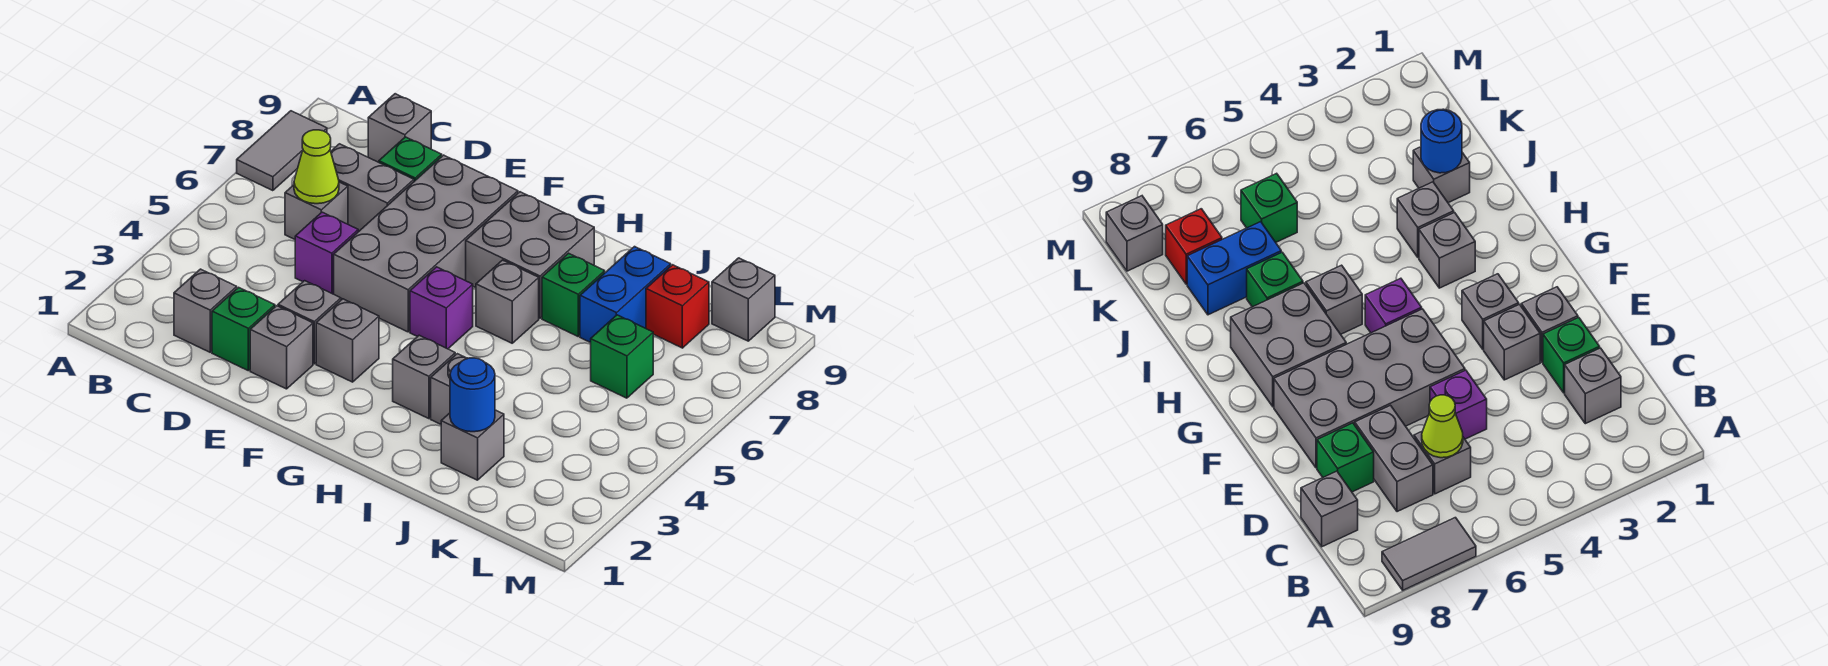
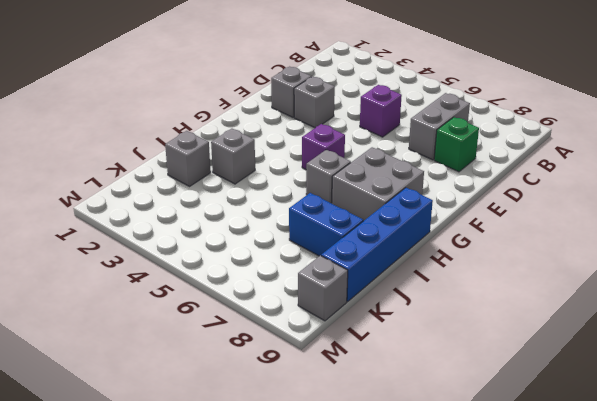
blue 1x4 brick [321,188,433,301] -> none
none -> grey 1x2 tile [237,111,327,191]
none -> grey 1x1 brick [174,269,237,352]
none -> grey 1x1 brick [285,182,348,239]

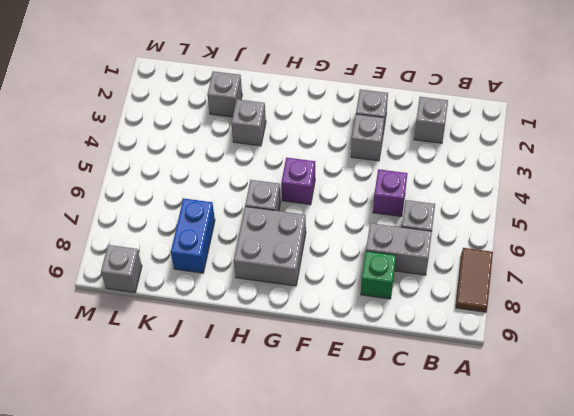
brown 1x2 tile [456,248,493,312] -> grey 1x2 tile [237,111,327,191]
none -> grey 1x1 brick [368,94,431,162]
none -> green 1x1 brick [212,287,275,371]
none -> grey 2x4 brick [334,155,518,332]

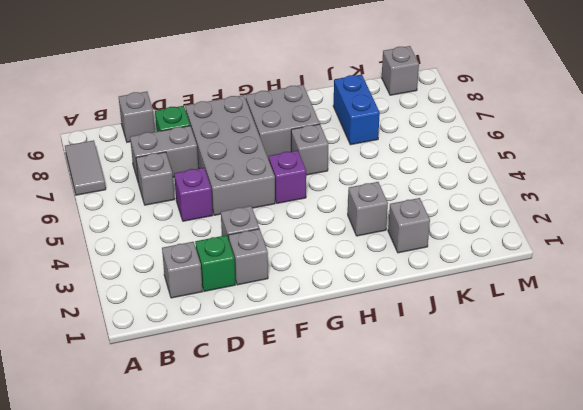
none -> grey 1x1 brick [316,299,379,382]
none -> grey 1x1 brick [393,335,455,419]
none -> green 1x1 brick [542,253,605,336]

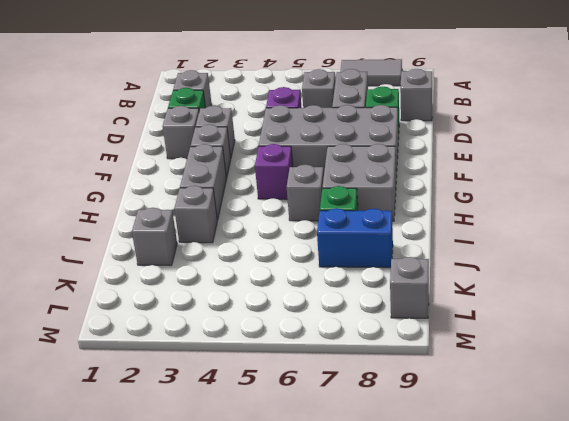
grey 1x2 brick [180,144,226,220] -> grey 1x1 brick [393,335,455,419]
none -> green 1x1 brick [591,315,653,398]
none -> red 1x1 brick [646,265,709,348]
none -> lime 1x1 cone [294,130,339,204]

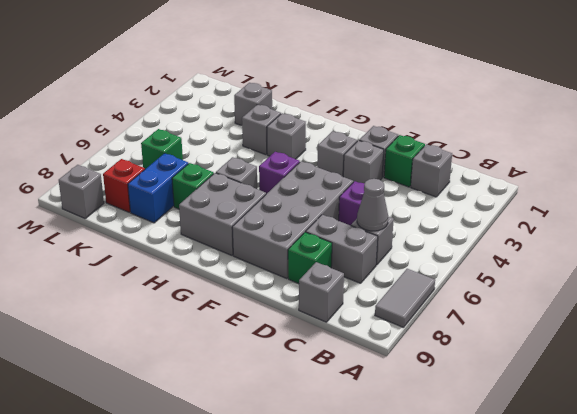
grey 1x1 cone [357,179,388,231] -> lime 1x1 cone [294,130,339,204]
none -> blue 1x1 round brick [450,358,495,432]

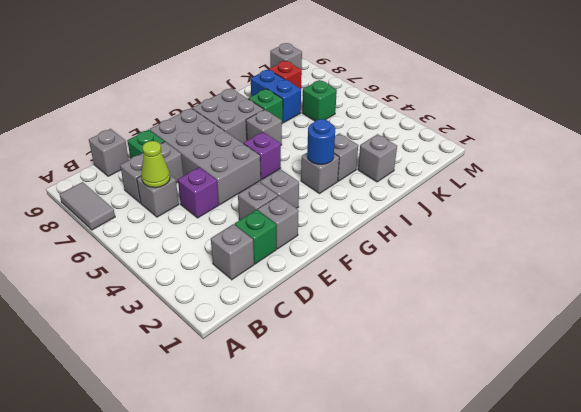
blue 1x1 round brick [307,119,335,164] -> blue 1x1 round brick moved to [450,358,495,432]

